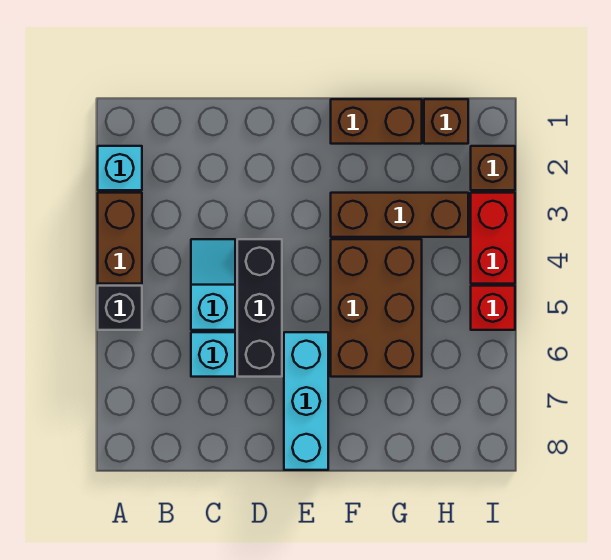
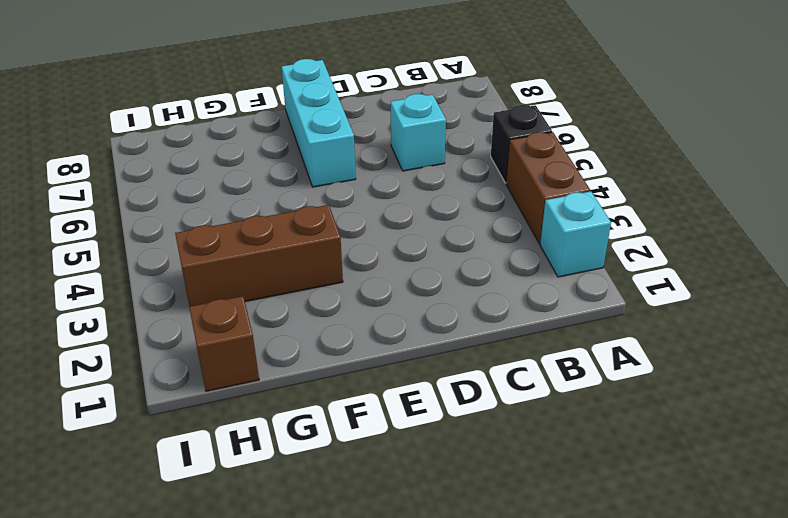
none -> cyan 1x2 slope [191,239,235,330]
none -> black 1x3 brick [237,239,282,377]
none -> brown 1x2 brick [331,99,422,144]

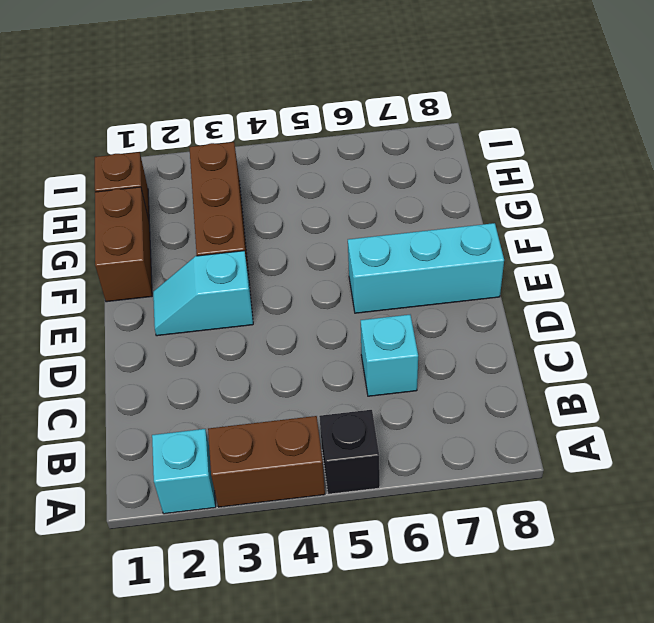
cyan 1x2 slope [153,251,253,336] -> cyan 1x2 slope moved to [191,239,235,330]
none -> black 1x3 brick [237,239,282,377]
none -> brown 2x3 brick [331,239,422,377]
none -> brown 1x1 brick [471,146,515,190]

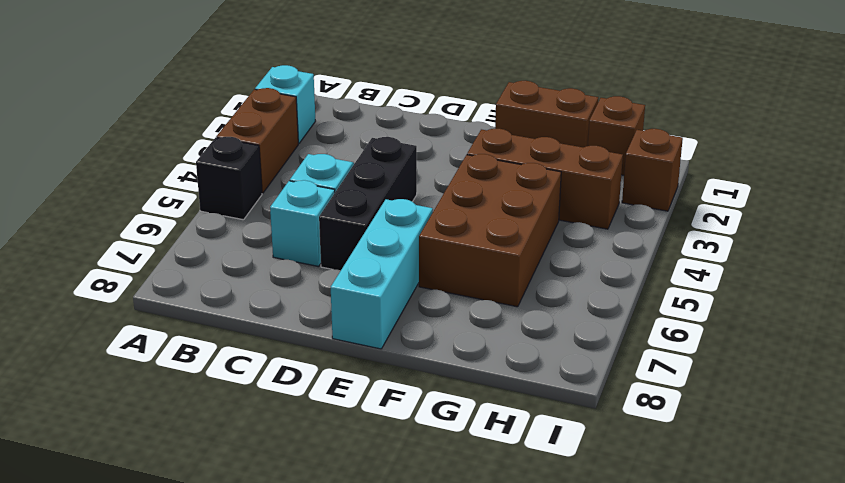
none -> red 1x2 brick [471,193,515,284]
none -> red 1x1 brick [471,286,515,330]

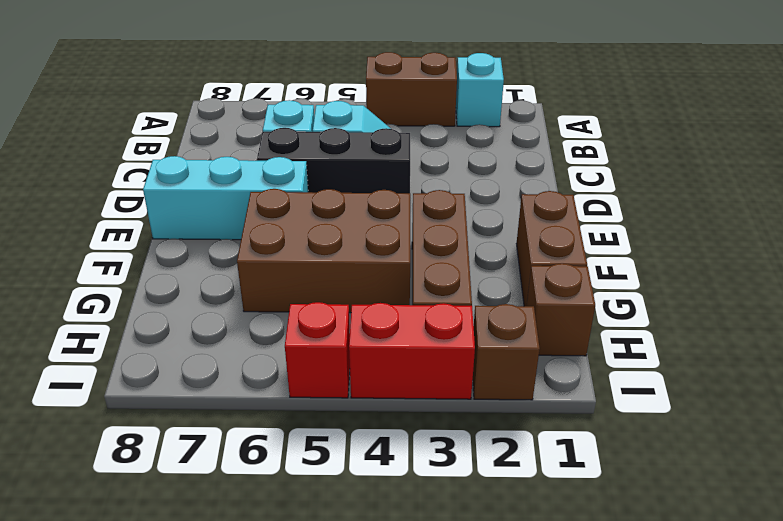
none -> black 1x1 brick [98,286,142,330]

